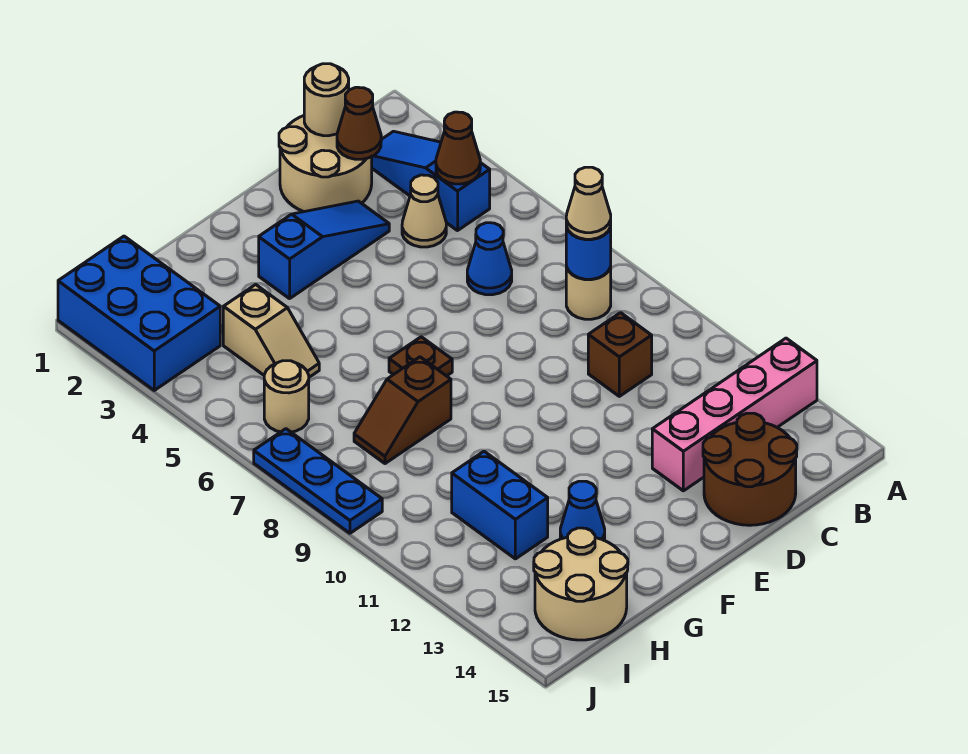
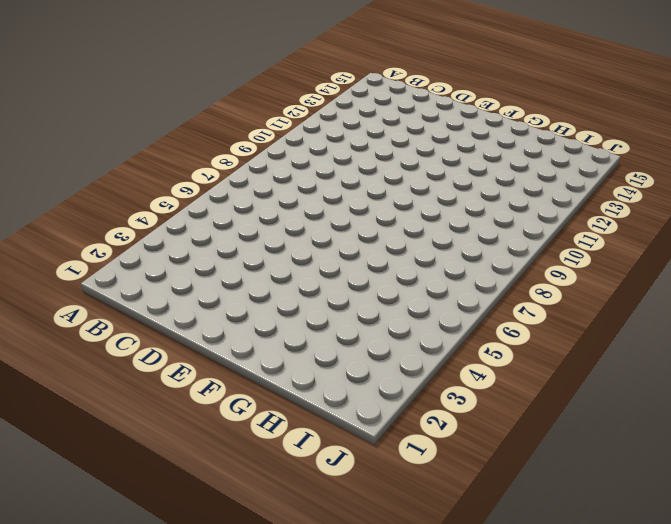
none -> pink 1x4 brick [652,338,817,491]
none -> blue 1x3 slope [372,131,490,231]
none -> tan 1x1 round brick [566,267,611,319]

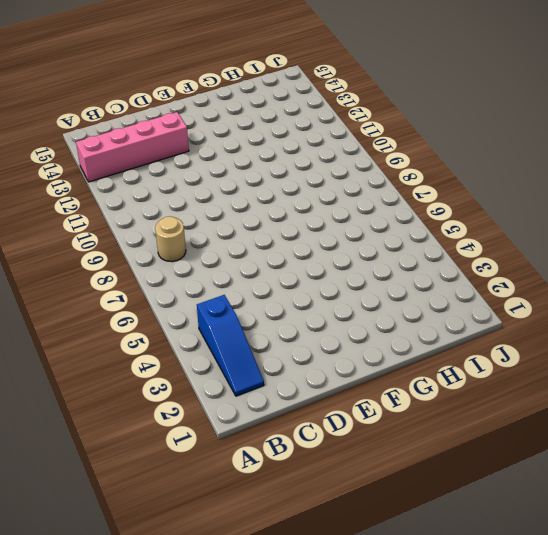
none -> tan 2x2 round brick [279,116,372,212]
none -> tan 1x1 cone [402,175,446,247]
none -> blue 1x1 cone [467,223,512,295]

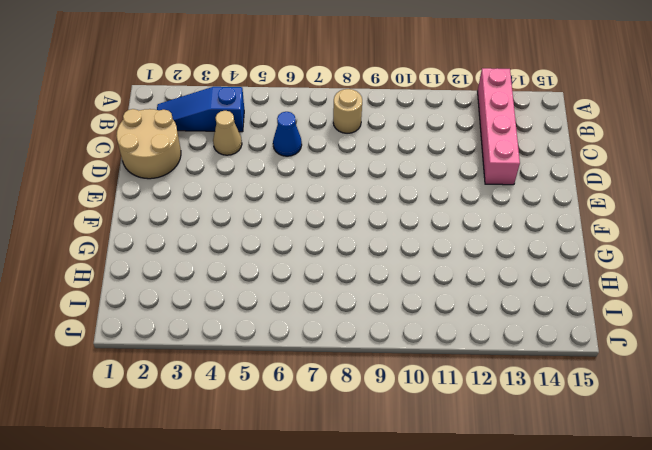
none -> brown 1x1 brick [588,313,652,396]
none -> brown 2x2 round brick [703,413,797,525]
none -> blue 1x3 slope [259,201,389,299]

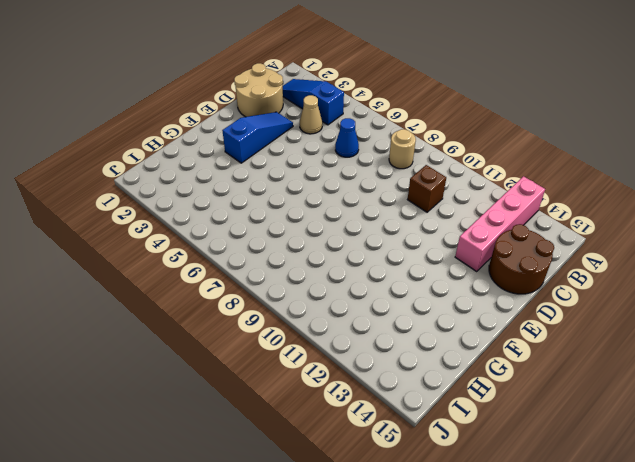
none -> brown 1x1 plate [389,337,452,376]
none -> brown 1x2 slope [354,357,451,464]
none -> blue 1x1 cone [560,481,605,541]

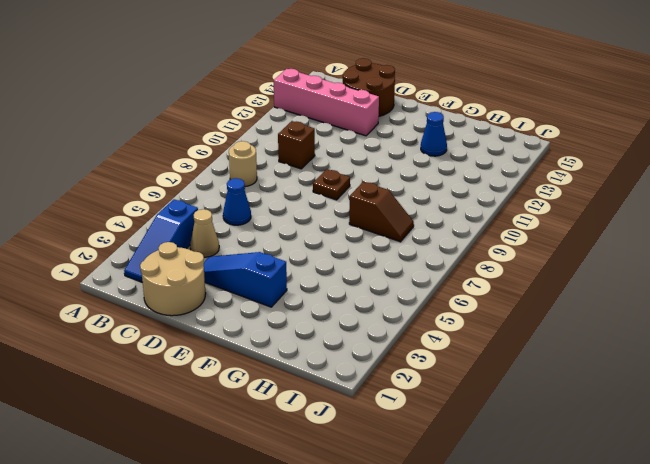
brown 1x1 plate [313,169,350,200] -> brown 1x1 plate moved to [389,337,452,376]
none -> tan 1x2 slope [223,285,319,377]
none -> blue 1x2 brick [452,451,548,559]
none -> tan 2x2 round brick [534,528,628,640]

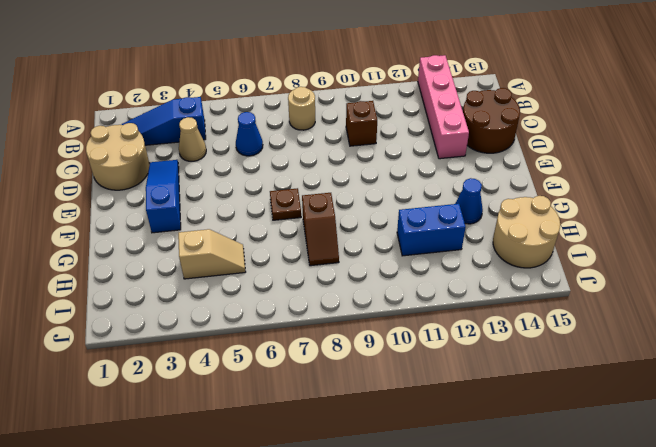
none -> blue 2x3 brick [58,236,220,390]
none -> tan 1x1 round brick [264,361,309,432]
none -> blue 1x3 plate [254,429,382,533]

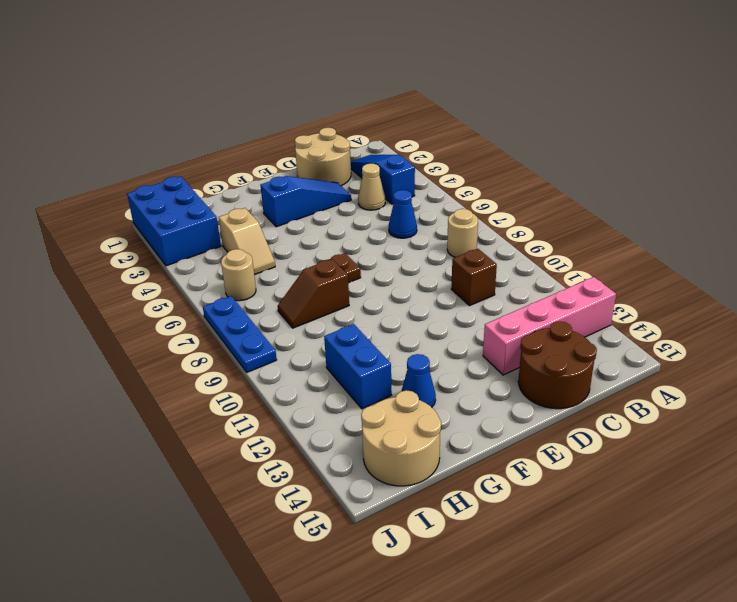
none -> brown 1x1 cone [436,112,480,184]
none -> blue 1x1 round brick [566,227,611,279]
none -> tan 1x1 round brick [304,64,349,136]

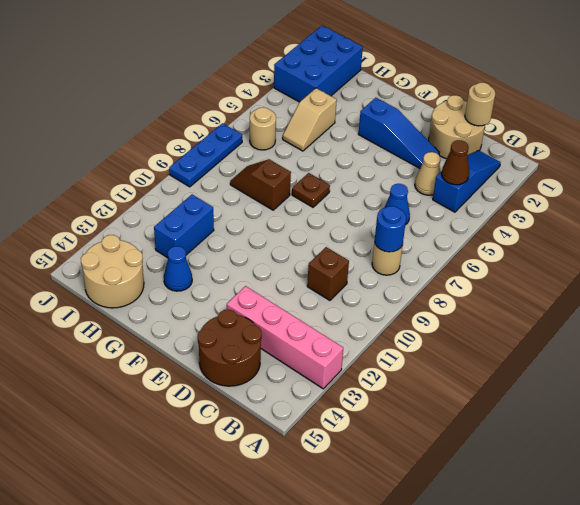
none -> brown 1x1 cone [337,87,381,159]
none -> tan 1x1 cone [566,167,611,239]

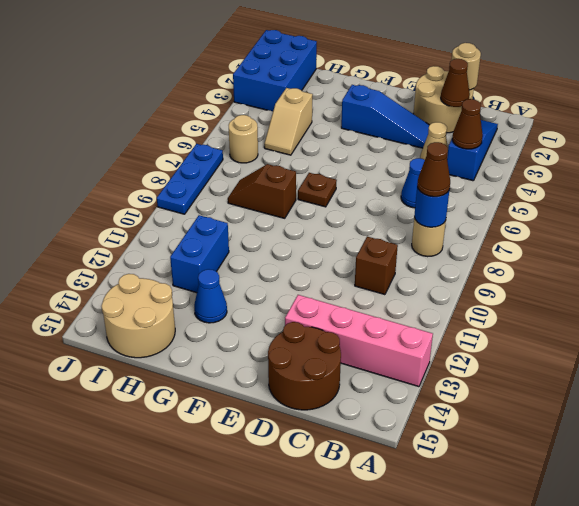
brown 1x1 cone [417,142,450,197] -> tan 1x1 cone [566,167,611,239]

